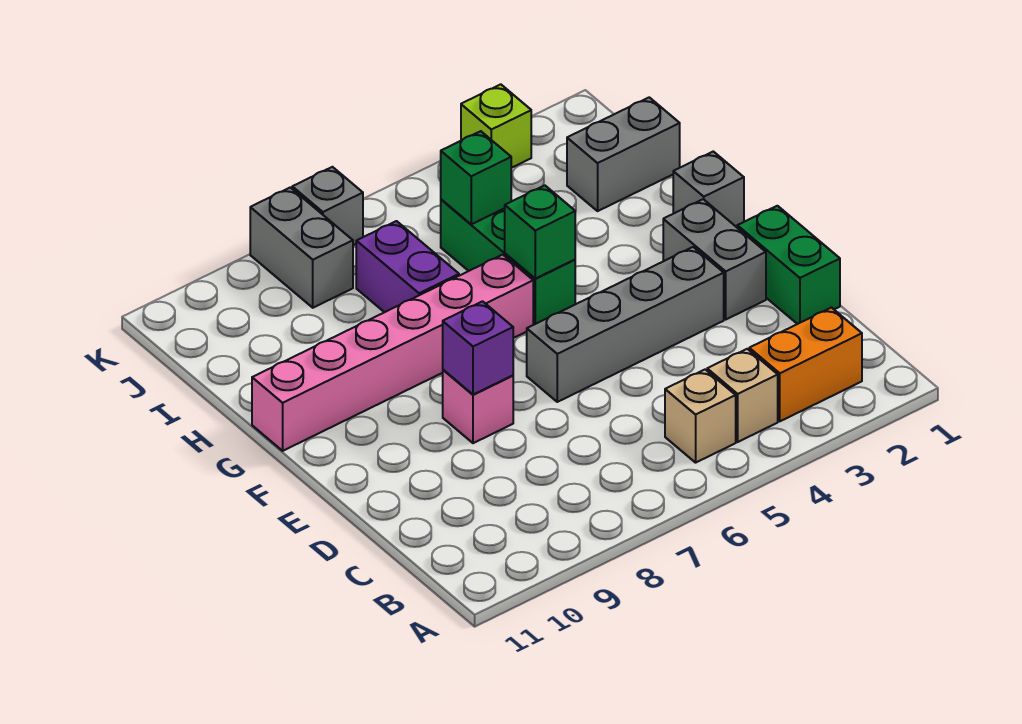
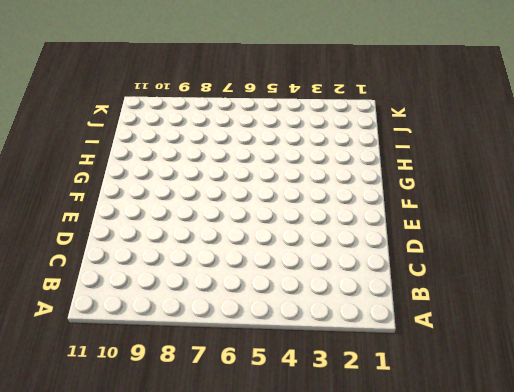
none -> orange 1x2 brick [749,308,862,421]
none -> tan 1x1 brick [707,349,778,442]
none -> tan 1x1 brick [665,370,736,463]

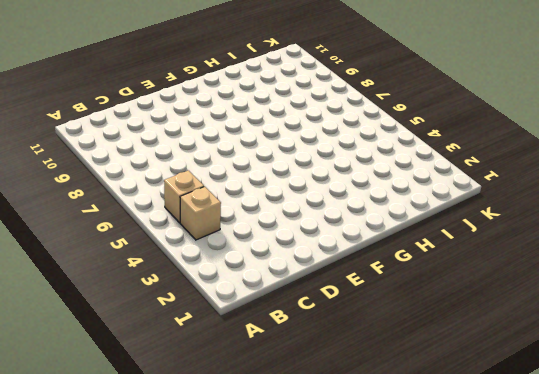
none -> orange 1x2 brick [749,308,862,421]
none -> green 1x2 brick [737,206,840,324]
none -> grey 1x2 brick [663,199,766,319]

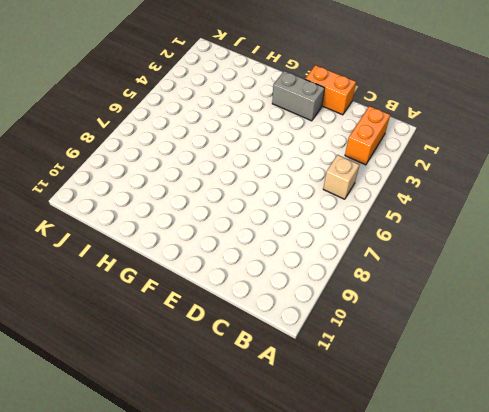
orange 1x2 brick [305,65,356,115] -> green 1x2 brick [737,206,840,324]
none -> tan 1x1 brick [707,349,778,442]
none -> grey 1x4 brick [527,247,724,402]
none -> pink 1x1 brick [443,370,513,443]

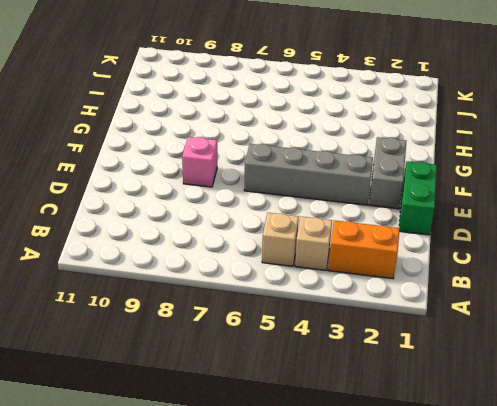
none -> grey 1x1 brick [673,152,744,227]
none -> green 1x3 brick [441,199,575,325]
none -> pink 1x6 brick [252,255,533,451]

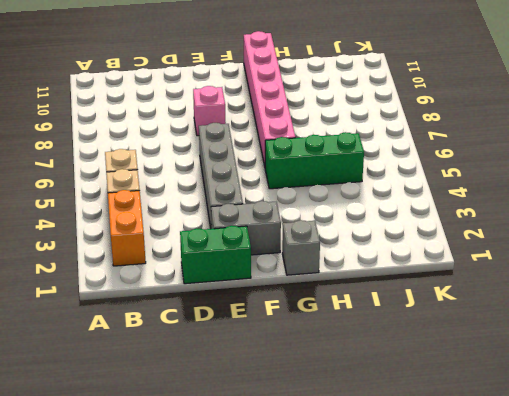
none -> purple 1x2 brick [356,221,459,312]
none -> grey 1x2 brick [567,97,680,211]
none -> grey 1x2 brick [250,187,353,308]

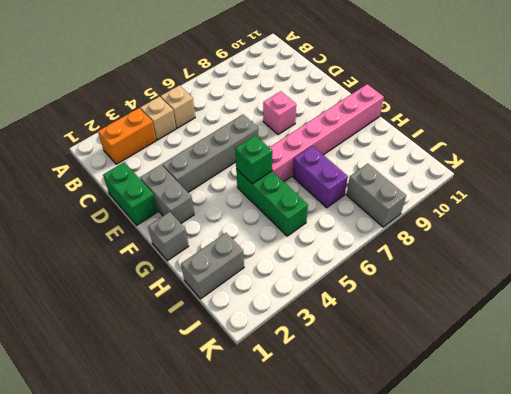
none -> lime 1x1 brick [461,84,531,168]
none -> grey 1x1 brick [292,167,363,245]
none -> purple 1x1 brick [443,301,513,395]

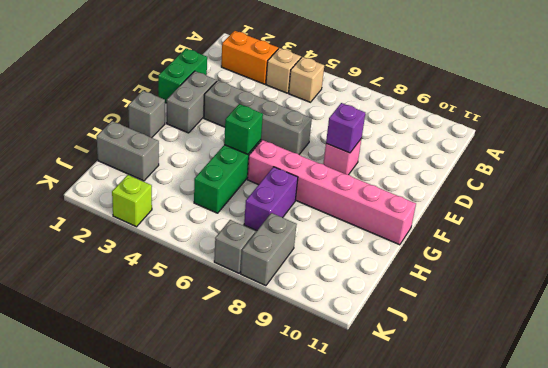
none -> green 1x1 brick [441,131,511,224]

